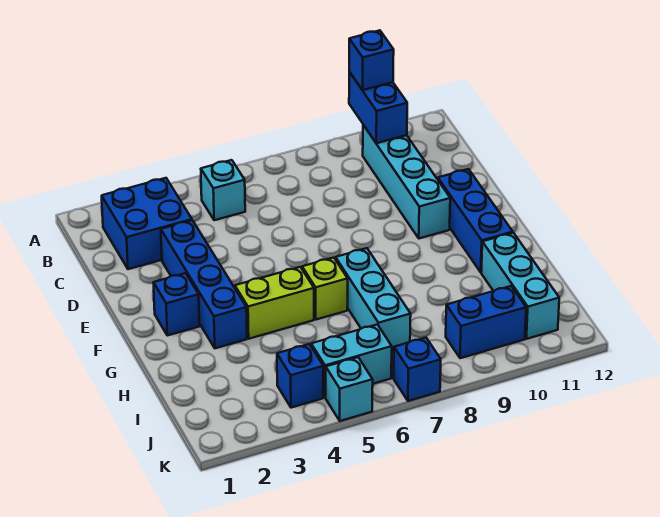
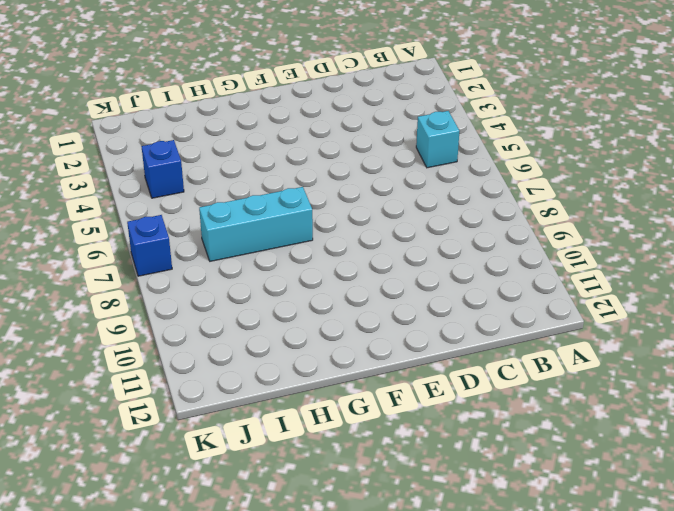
none -> blue 2x2 brick [102,178,192,269]
none -> cyan 1x4 brick [363,125,450,239]
none -> blue 1x4 brick [161,220,247,348]

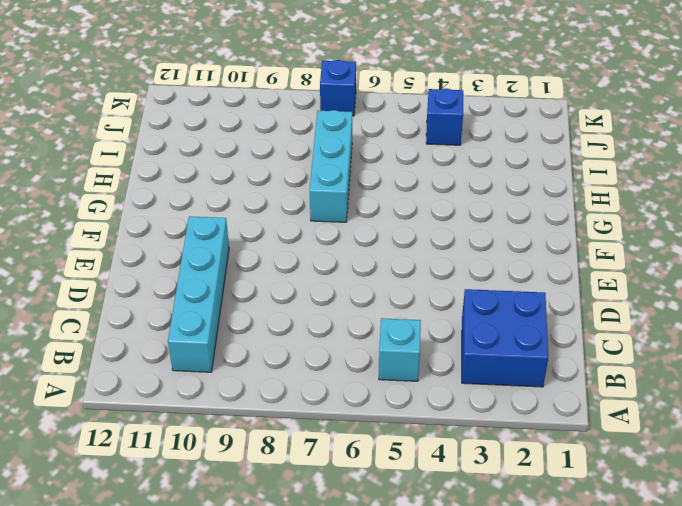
none -> blue 1x4 brick [161,220,247,348]
none -> blue 1x3 brick [438,169,513,272]
none -> blue 1x1 brick [153,273,199,336]

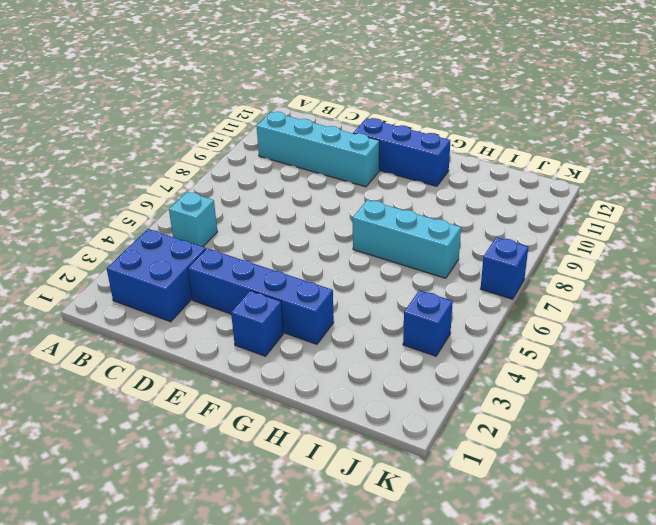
none -> lime 1x2 brick [235,267,314,339]
none -> lime 1x1 brick [302,258,348,320]
none -> cyan 1x3 brick [481,233,559,339]

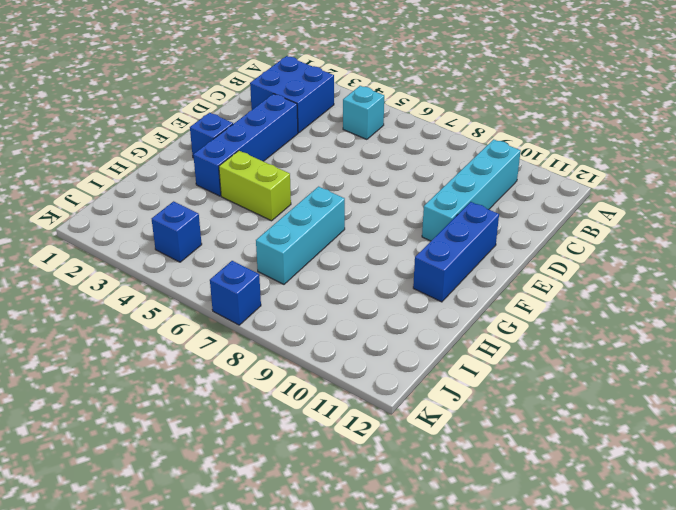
none -> lime 1x1 brick [302,258,348,320]
none -> cyan 1x3 brick [481,233,559,339]
none -> cyan 1x2 brick [311,324,392,398]

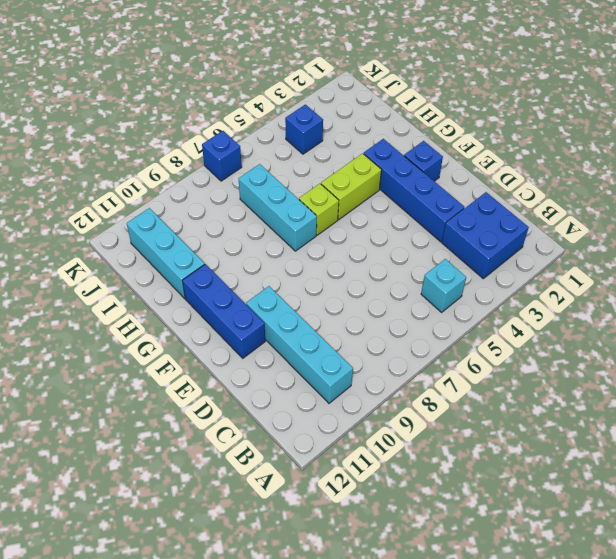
none -> cyan 1x2 brick [311,324,392,398]
none -> blue 1x2 brick [446,286,526,358]
none -> cyan 1x1 brick [326,357,373,421]

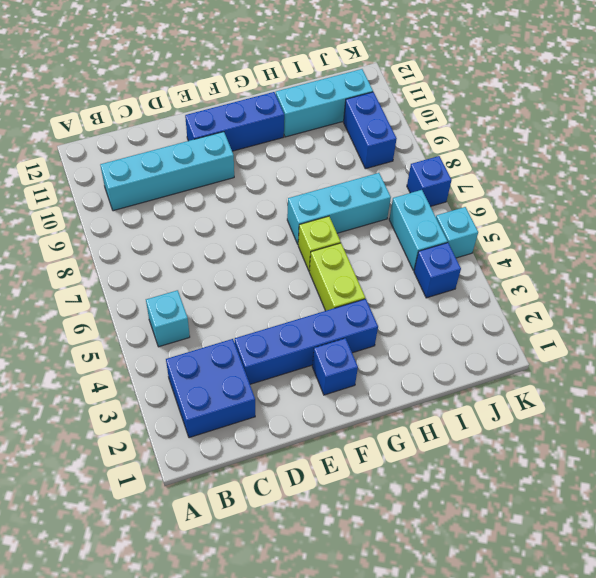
none -> blue 1x2 brick [349,72,407,143]
none -> blue 1x1 brick [349,30,394,90]

